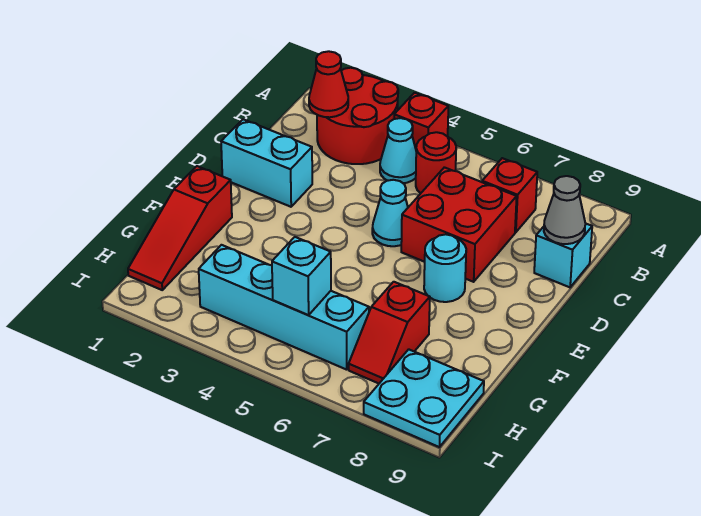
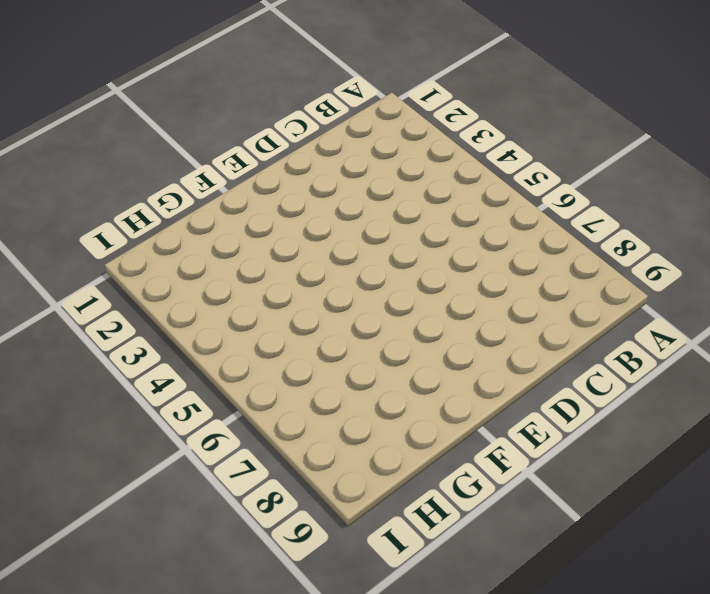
none -> red 2x2 round brick [317,68,398,164]
none -> red 1x1 brick [394,93,448,148]
none -> cyan 1x1 cone [380,118,416,183]

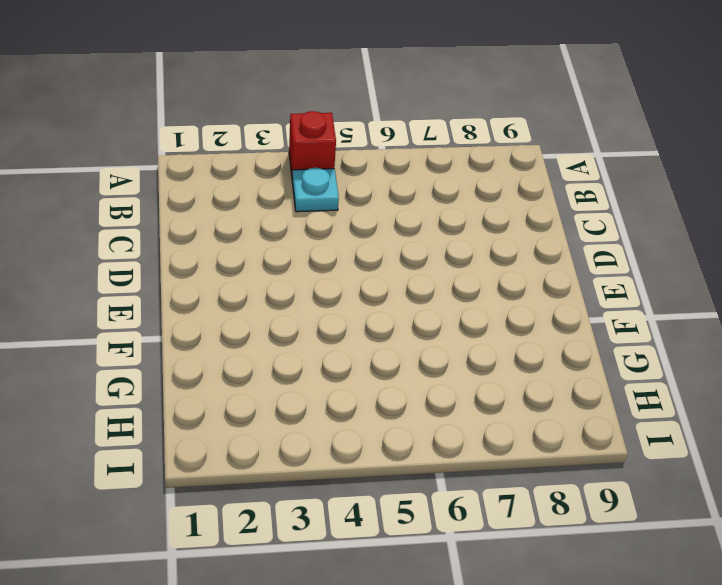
cyan 1x1 plate [292,168,339,212] -> cyan 1x1 cone [380,118,416,183]
none -> red 2x2 round brick [317,68,398,164]
none -> red 1x1 round brick [416,132,456,193]
none -> red 1x1 brick [482,158,537,232]

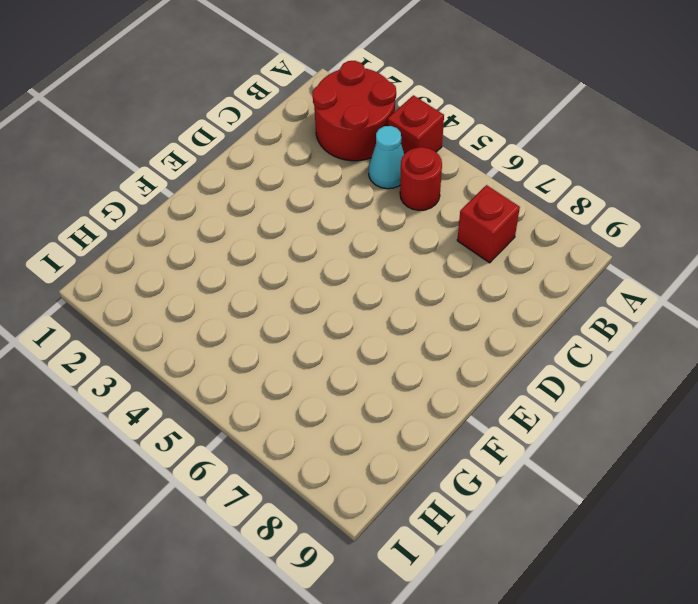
none -> red 2x2 brick [401,167,517,282]
none -> cyan 1x1 brick [534,223,592,287]
none -> cyan 1x2 brick [221,119,312,207]

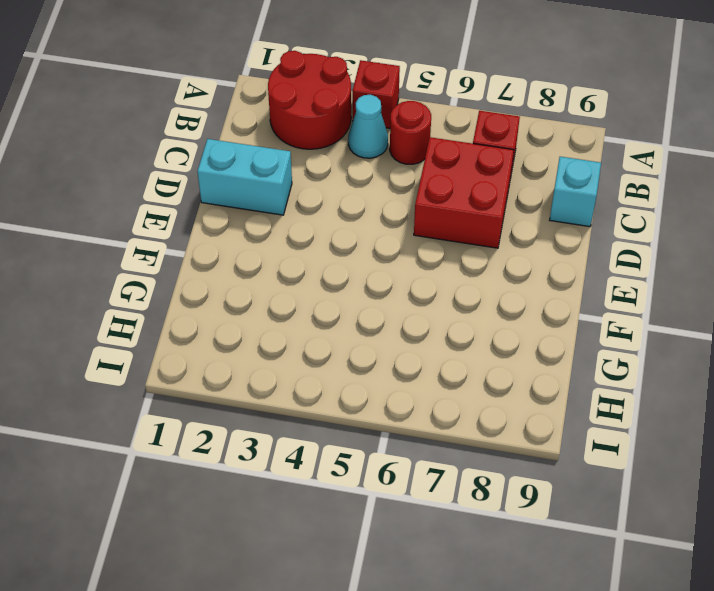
none -> cyan 1x1 cone [372,180,408,246]
none -> cyan 1x1 round brick [424,234,466,302]
none -> red 1x3 slope [128,166,232,290]

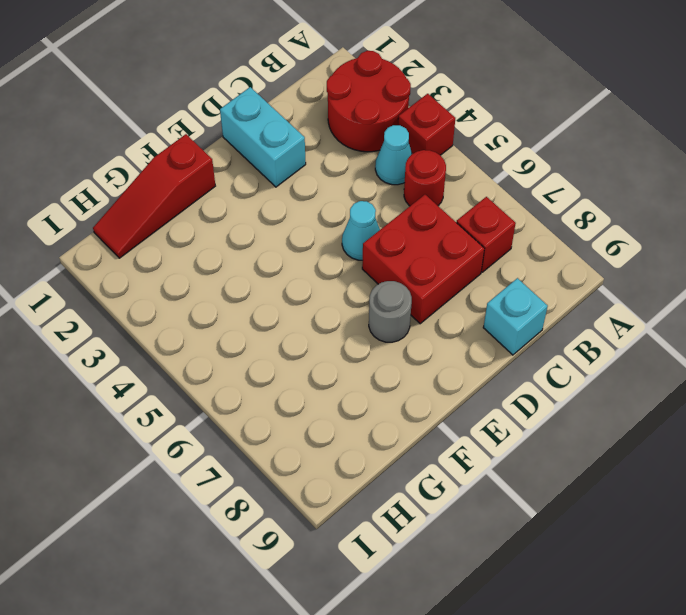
grey 1x1 round brick [369,281,412,342] -> cyan 1x1 round brick [424,234,466,302]
none -> red 1x2 slope [349,282,430,383]
none -> cyan 1x4 brick [199,245,369,370]
none -> cyan 2x2 plate [364,349,484,447]

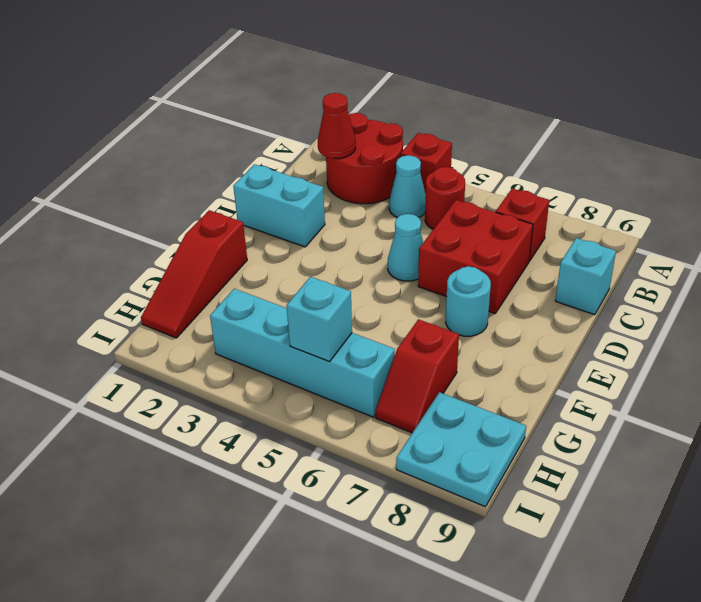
none -> grey 1x1 cone [544,176,585,244]

